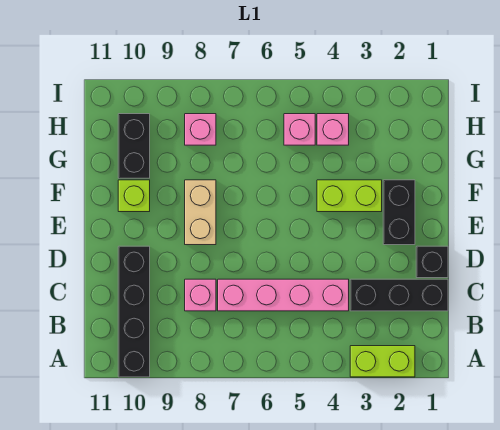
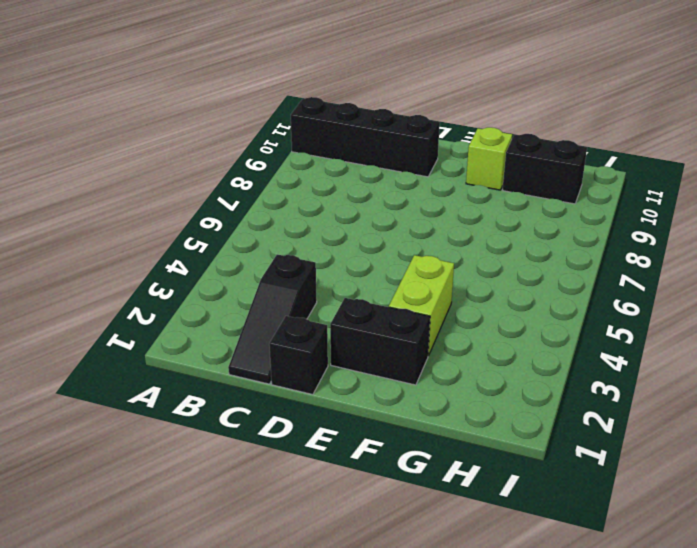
black 1x3 slope [228,254,317,384] -> black 1x3 brick [350,279,448,311]
none -> lime 1x2 brick [350,346,415,377]
none -> pink 1x4 brick [218,279,349,311]
none -> pink 1x1 brick [185,279,216,311]

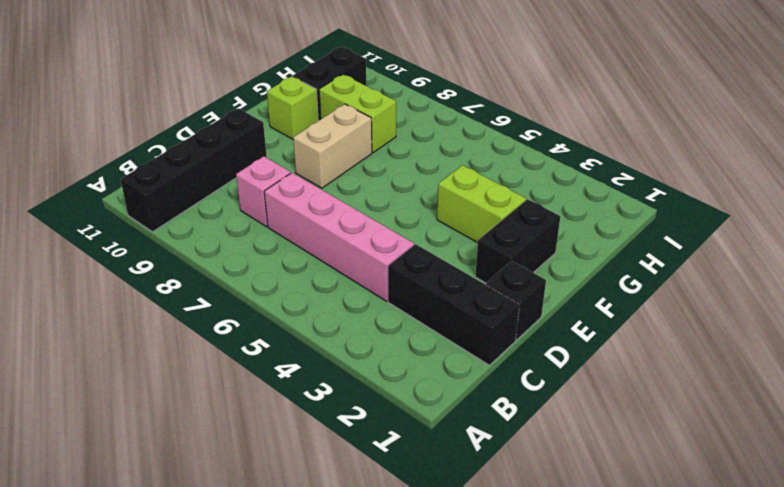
lime 1x2 brick [319,74,396,153] -> lime 1x2 brick moved to [350,346,415,377]
none -> pink 1x1 brick [317,114,349,145]
none -> pink 1x1 brick [284,114,315,145]
none -> pink 1x1 brick [185,114,216,145]

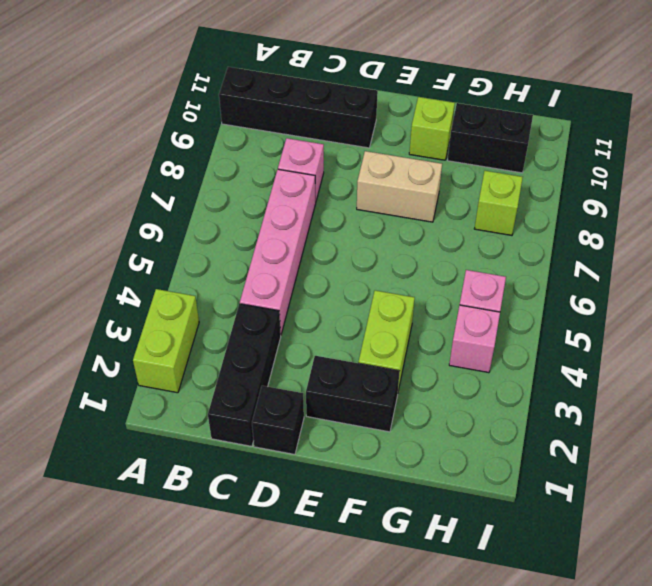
lime 1x1 brick [474,171,523,235] -> pink 1x1 brick [185,114,216,145]

